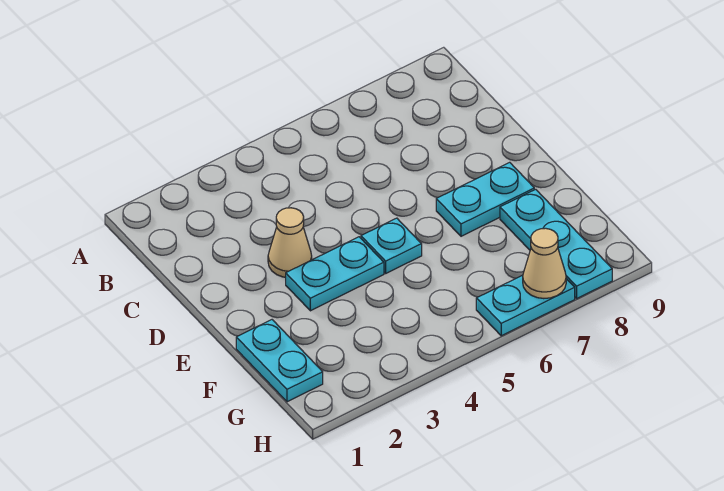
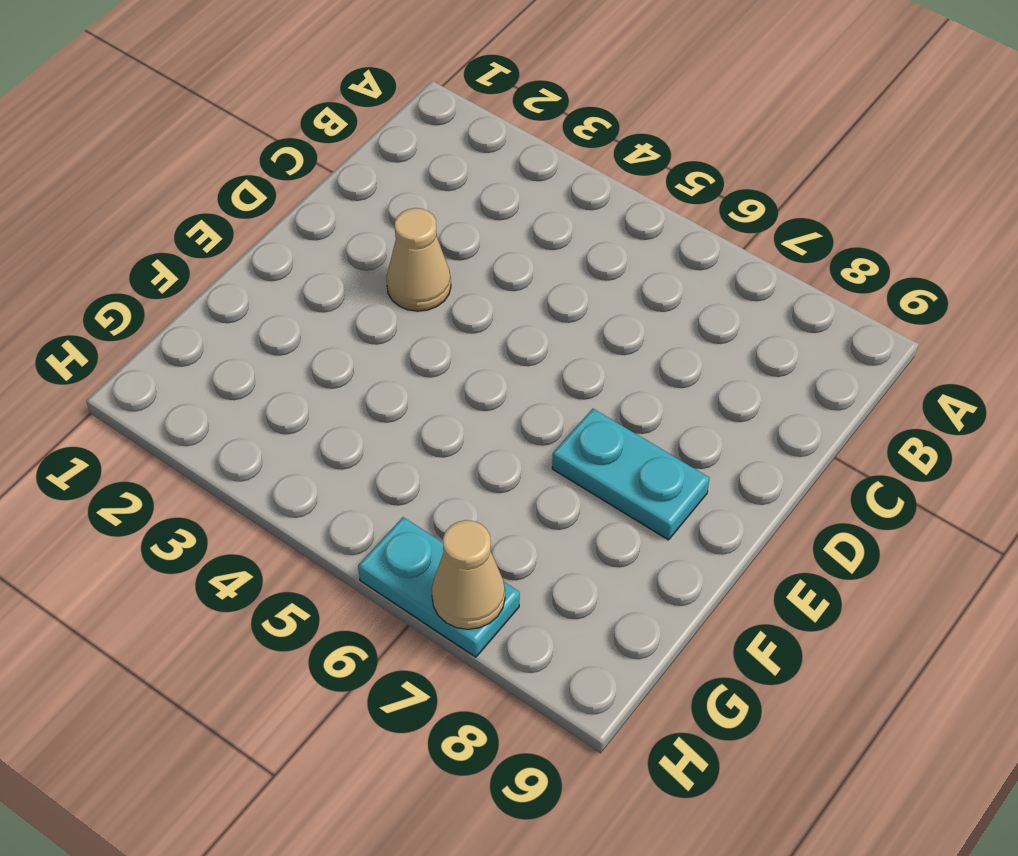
none -> cyan 1x2 plate [286,237,384,311]
none -> cyan 1x1 plate [361,218,422,273]

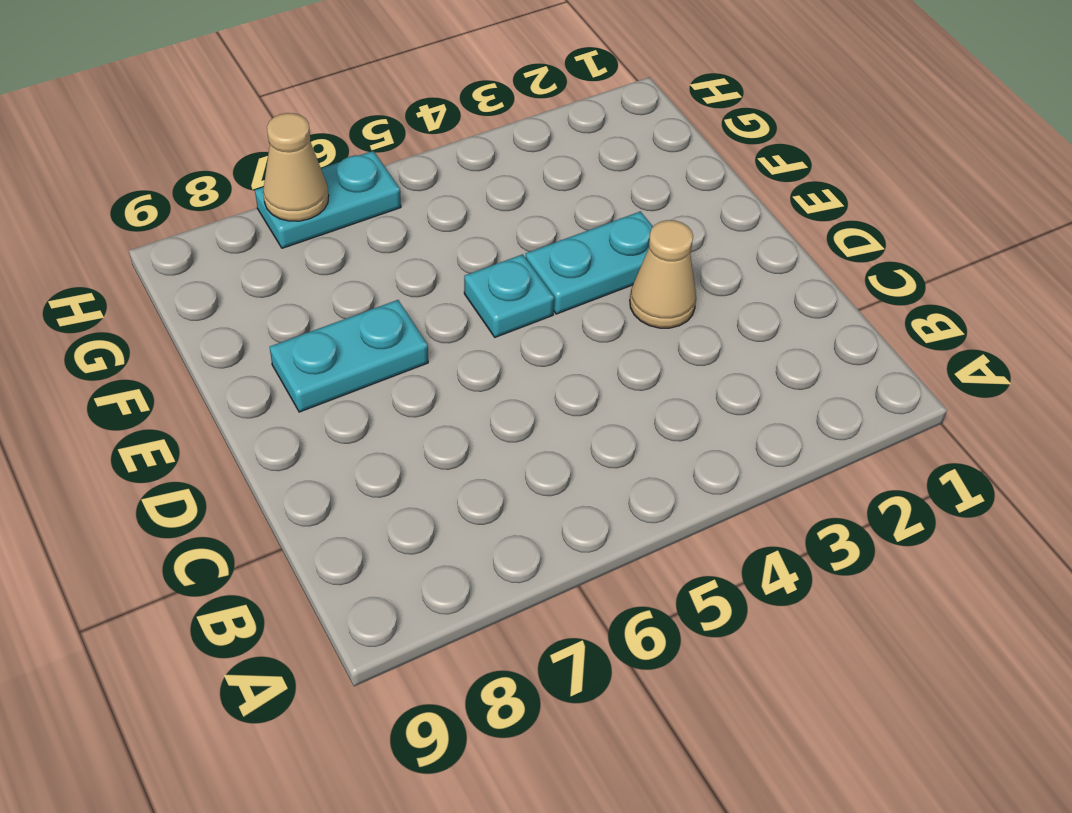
none -> cyan 1x2 plate [236,320,323,402]
none -> cyan 1x3 plate [500,189,612,298]

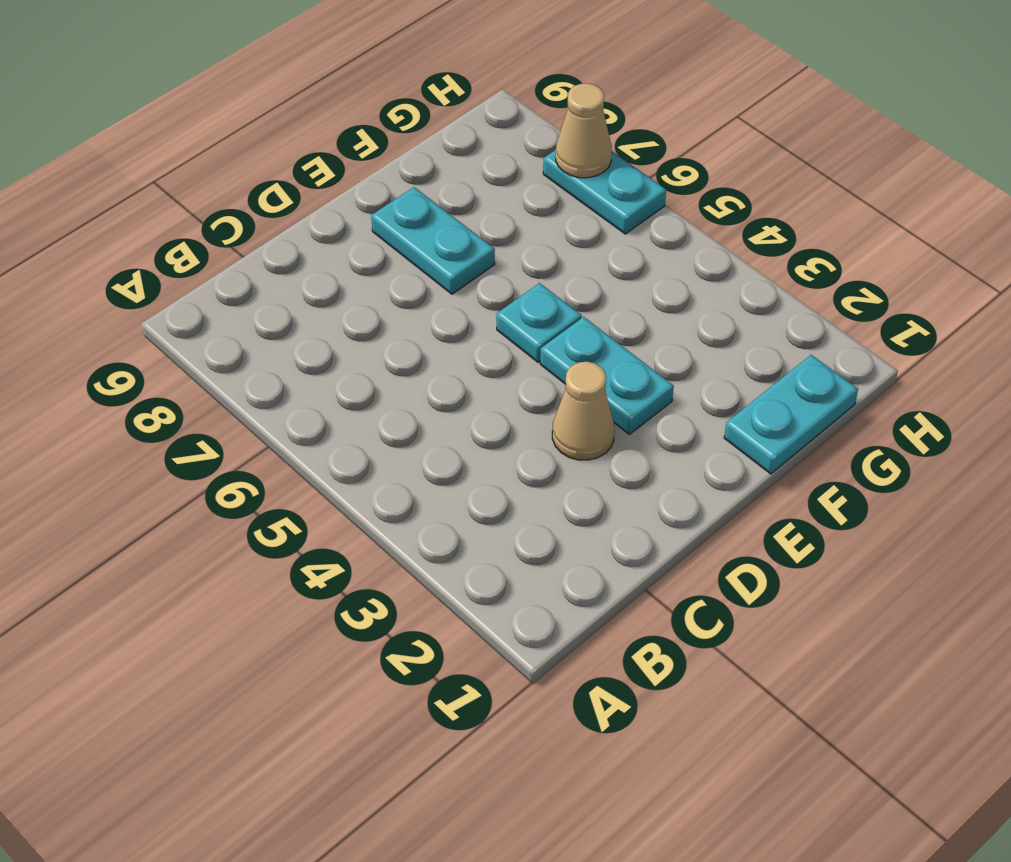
none -> cyan 1x3 plate [500,189,612,298]

